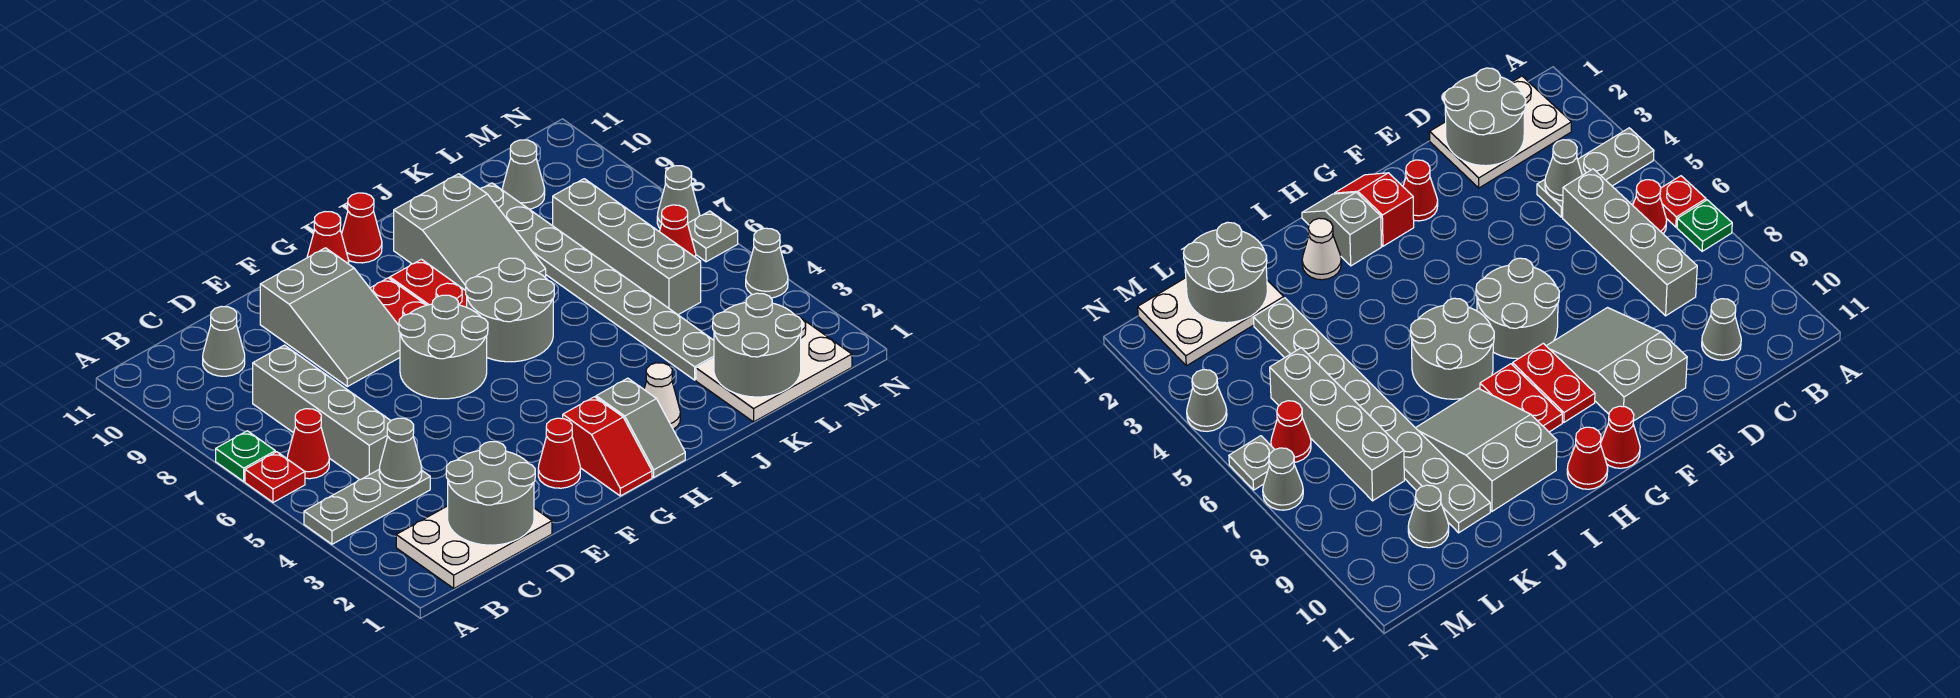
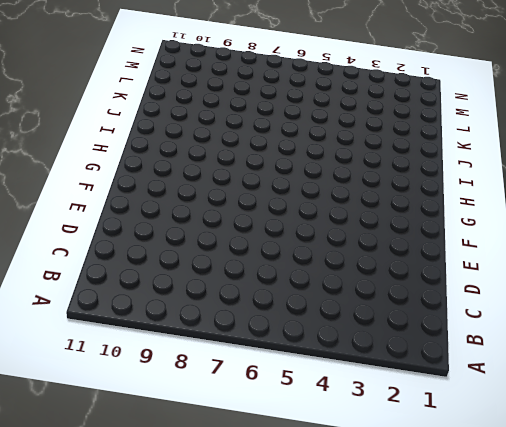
none -> grey 1x3 plate [304,470,430,544]
none -> red 1x1 plate [245,452,305,502]
none -> green 1x1 plate [216,431,275,481]
none -> white 2x3 plate [396,506,552,588]

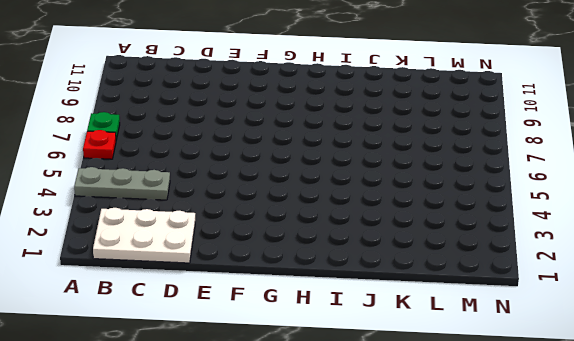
none -> red 1x1 cone [287,409,329,479]
none -> grey 1x4 brick [253,345,391,480]
none -> grey 1x1 cone [203,306,245,376]
none -> grey 2x3 slope [260,248,400,387]

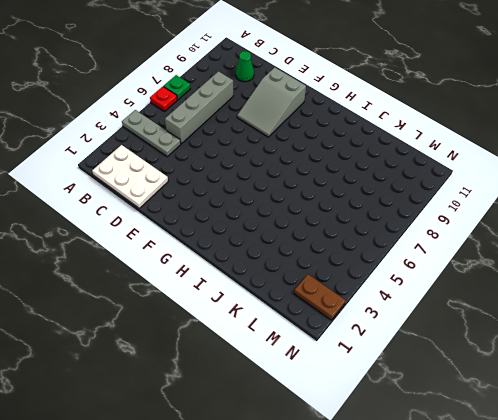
green 1x1 cone [236,51,254,82] -> grey 1x1 cone [203,306,245,376]
brown 1x2 plate [294,274,346,320] -> white 2x3 plate [696,313,852,422]
none -> red 1x1 cone [287,409,329,479]
none -> red 1x1 cone [538,418,580,488]
none -> grey 2x2 round brick [399,295,488,399]
none -> red 1x2 slope [563,397,652,496]

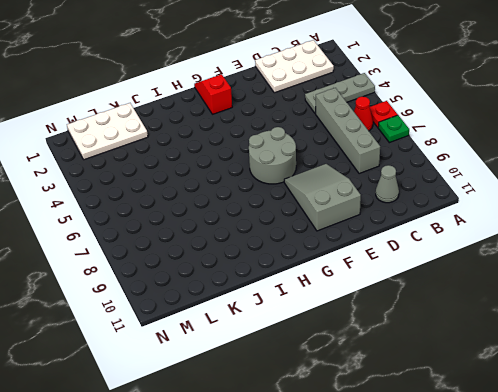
none -> red 1x1 cone [538,418,580,488]
none -> red 1x2 plate [370,278,426,325]
none -> red 1x1 cone [307,212,349,264]
none -> grey 1x2 slope [596,378,685,477]

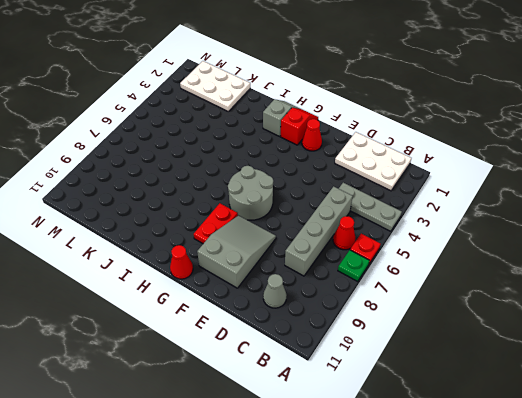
none -> grey 2x2 round brick [466,258,554,362]
none -> red 1x2 plate [390,259,467,307]
none -> red 1x1 cone [342,193,382,263]
none -> white 1x1 cone [644,363,680,429]

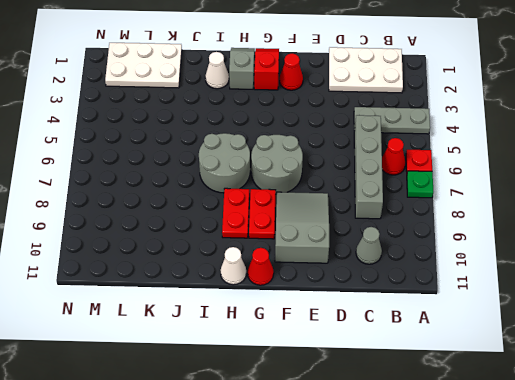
white 1x1 cone [221,247,246,285] -> red 1x1 cone [342,193,382,263]
none -> grey 2x3 slope [394,174,546,291]
none -> grey 1x8 plate [481,183,714,380]
none -> grey 1x4 brick [553,179,701,315]
none -> grey 1x1 cone [503,140,545,209]

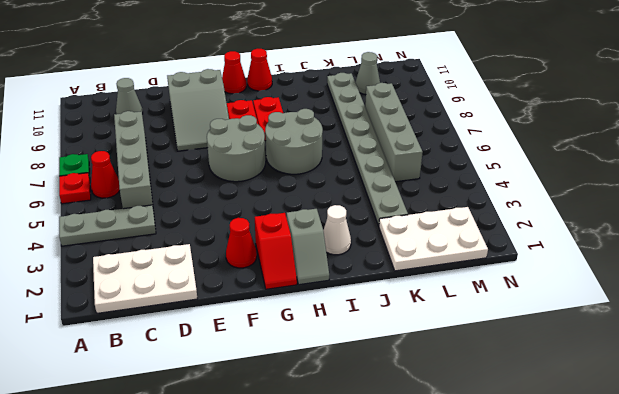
none -> grey 2x3 slope [394,174,546,291]
none -> red 1x1 cone [660,205,696,257]
none -> grey 1x1 cone [746,228,788,298]
none -> grey 1x1 plate [688,211,738,262]

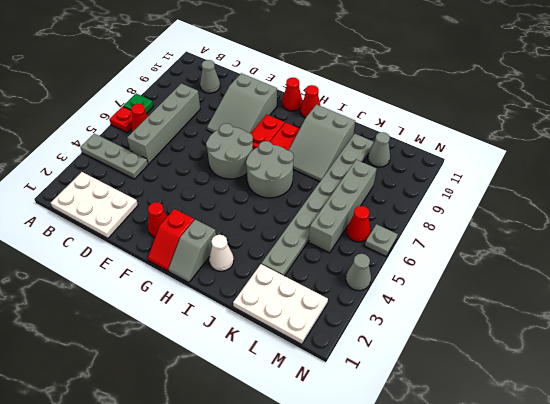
none -> grey 1x1 cone [657,166,700,228]
none -> grey 2x2 round brick [446,442,535,545]
none -> grey 1x1 cone [379,418,422,488]
none -> grey 2x2 round brick [713,293,802,397]

